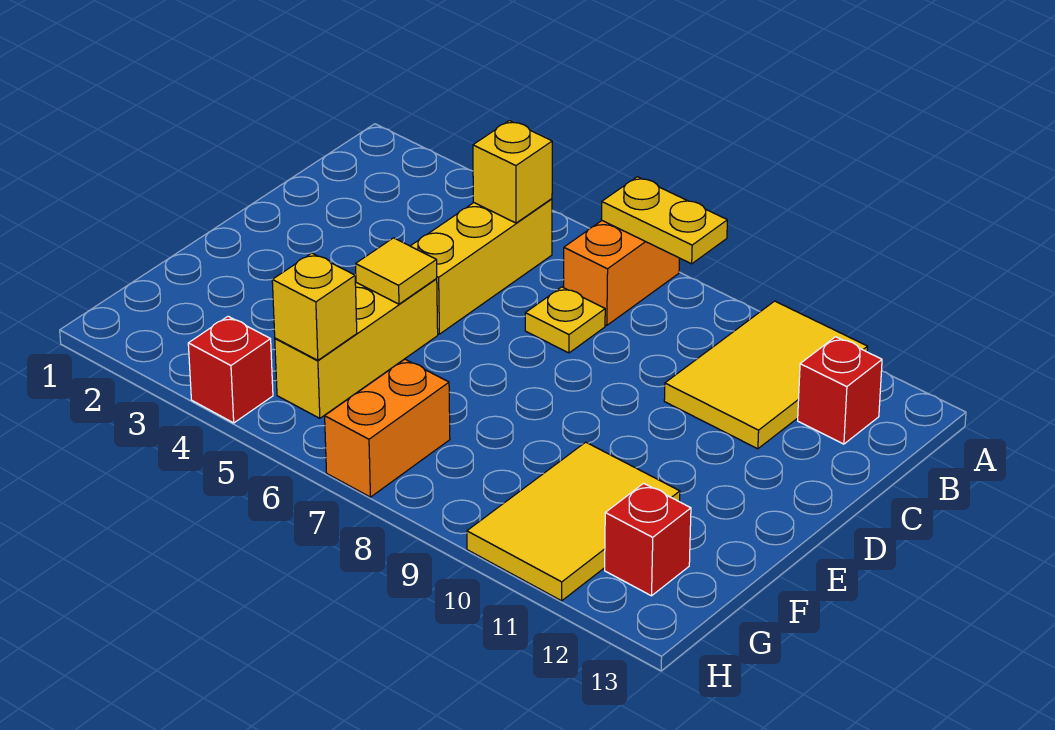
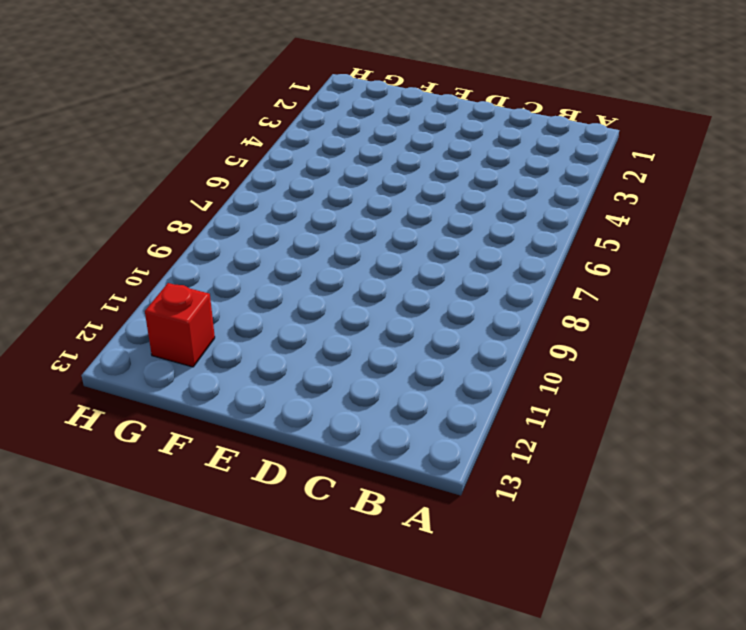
none -> orange 1x2 brick [564,221,679,326]
none -> yellow 2x3 tile [664,301,868,449]
none -> yellow 1x3 brick [411,199,552,334]

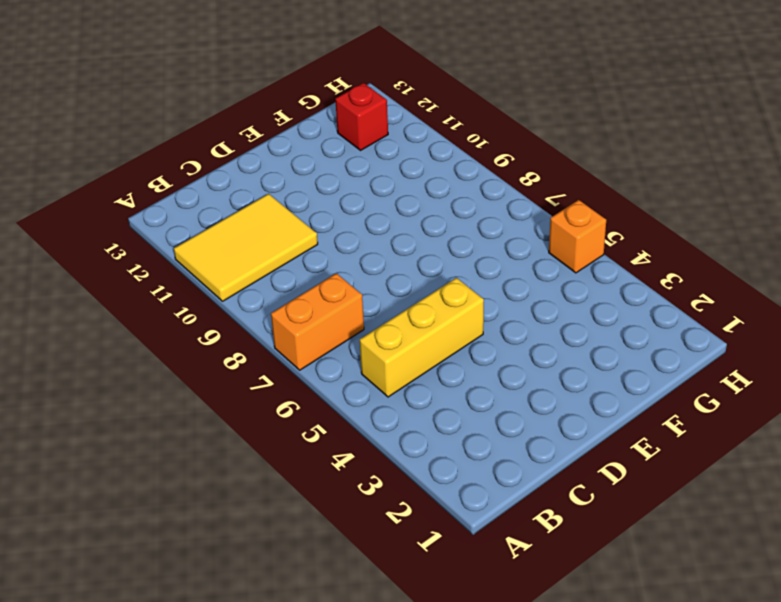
orange 1x1 brick [549,200,606,273] -> none
none -> red 1x1 brick [798,337,882,444]
none -> yellow 1x1 plate [525,287,605,353]
none -> yellow 1x3 brick [275,279,438,418]

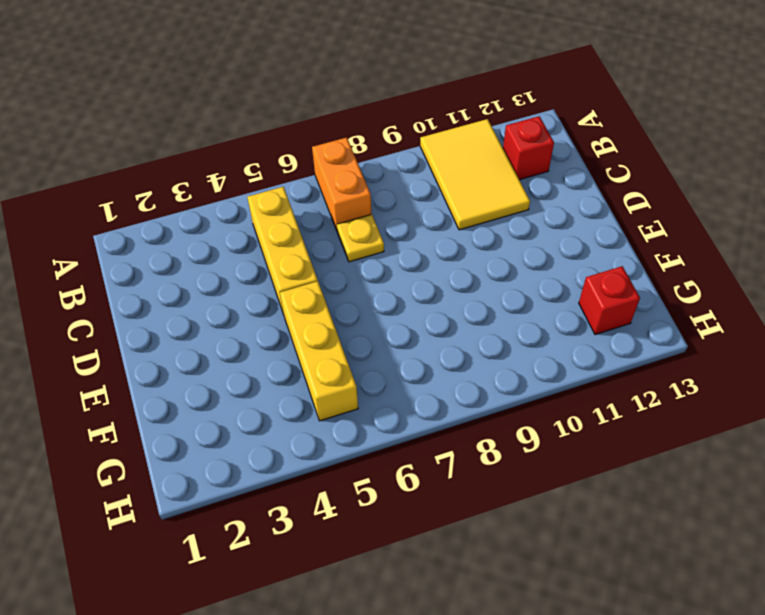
none -> yellow 2x3 tile [467,442,680,601]
none -> orange 1x2 brick [325,359,450,497]
none -> red 1x1 brick [188,316,273,423]

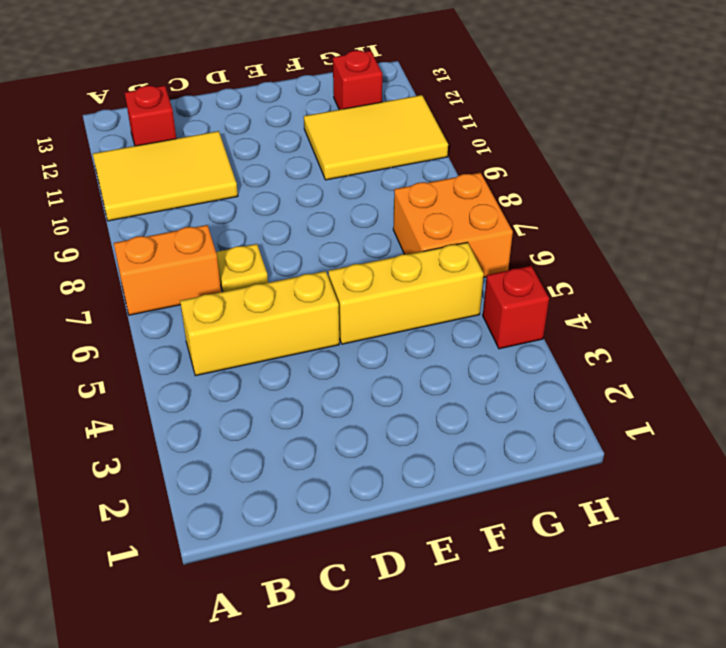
orange 2x2 brick [393,173,513,278] -> orange 1x2 brick [325,359,450,497]
none -> yellow 1x2 plate [601,177,727,264]
none -> yellow 1x1 brick [473,121,552,223]
none -> yellow 1x1 tile [356,238,437,304]

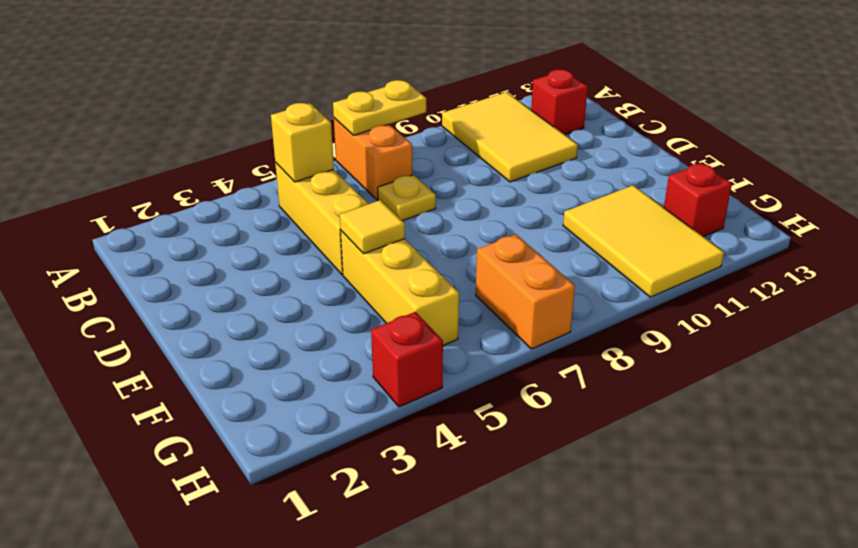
none -> yellow 1x1 brick [272,253,357,360]

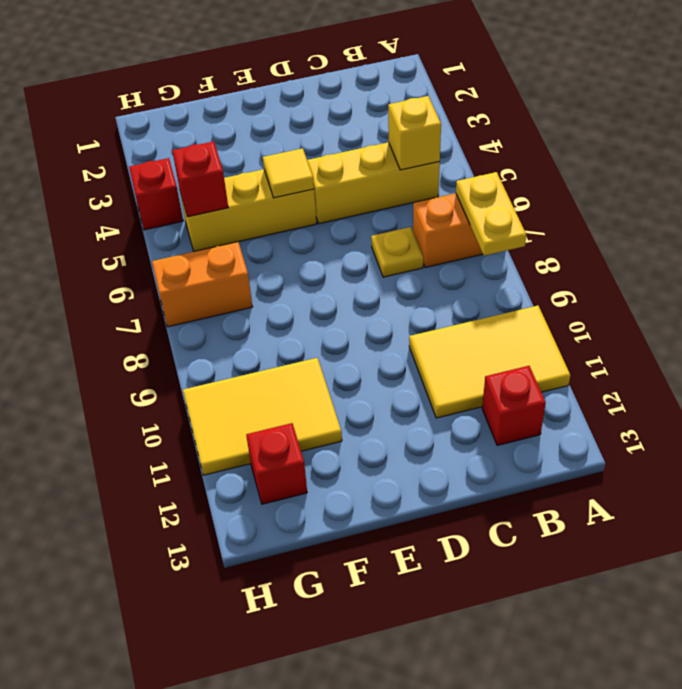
red 1x1 brick [172,141,228,217] -> yellow 1x1 brick [272,253,357,360]

